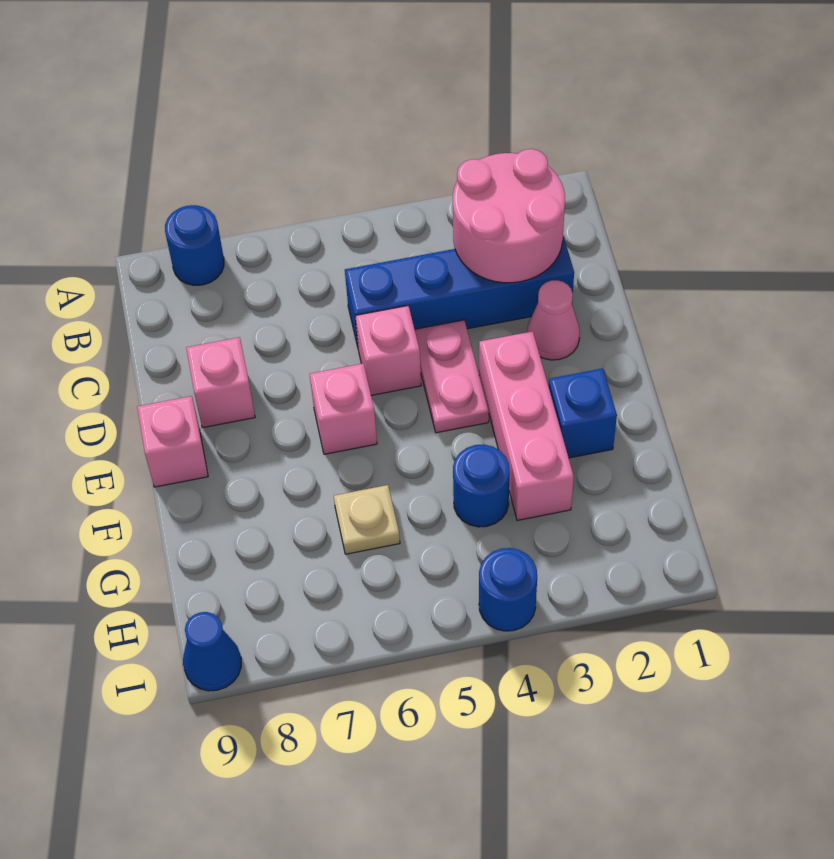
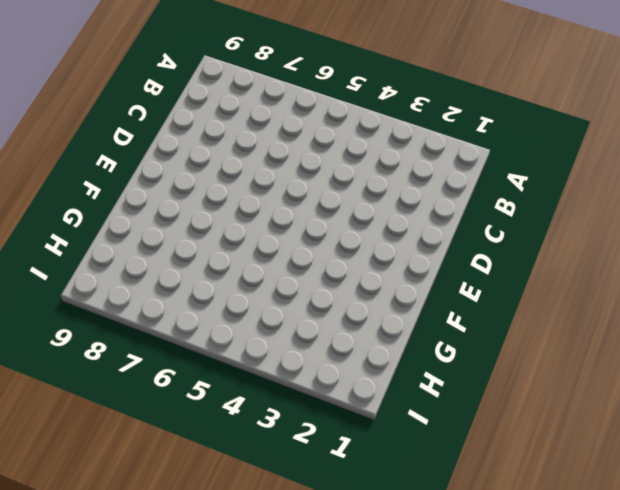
none -> blue 1x1 round brick [165,205,224,285]
none -> blue 1x4 brick [345,236,574,347]
none -> pink 1x1 cone [527,280,580,360]

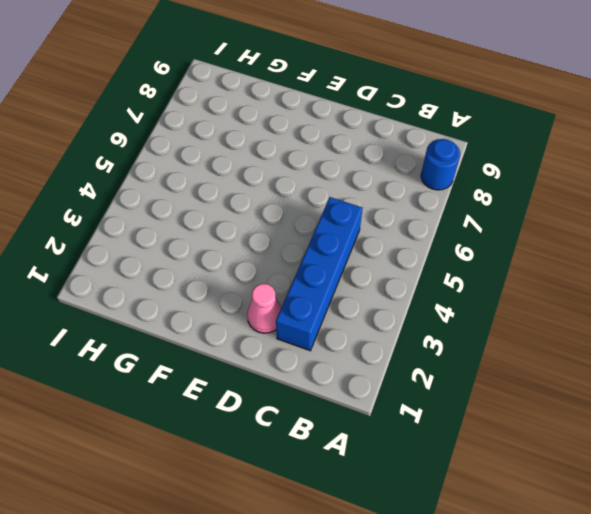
none -> pink 1x2 plate [415,320,489,433]
none -> pink 1x1 brick [355,306,421,395]
none -> pink 1x1 brick [186,337,255,428]

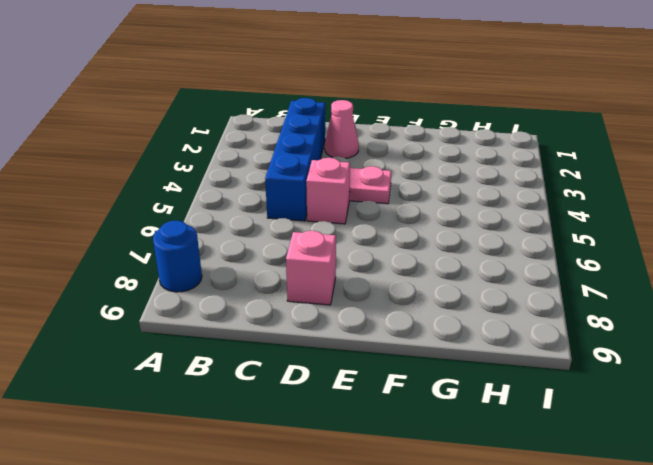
none -> pink 1x3 brick [479,331,574,520]
none -> pink 1x1 brick [310,364,377,454]
none -> pink 1x1 brick [137,396,208,487]

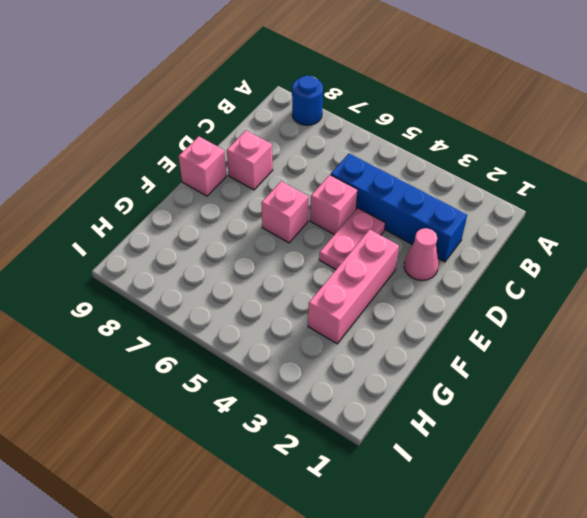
none -> blue 1x1 brick [549,368,617,458]
none -> blue 1x1 round brick [453,444,510,527]
none -> tan 1x1 plate [334,485,400,554]

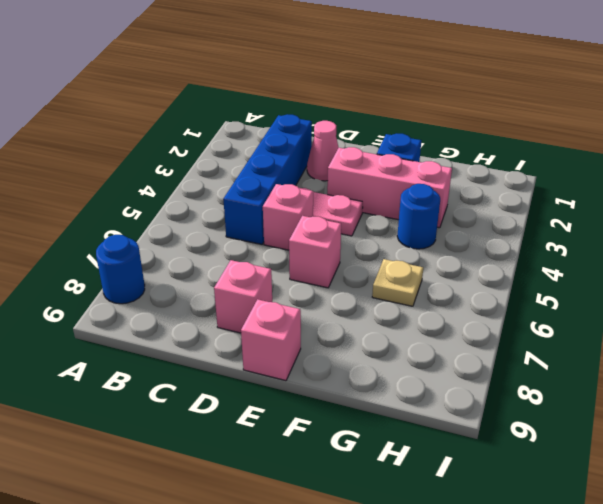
none -> blue 1x1 round brick [479,548,537,631]
none -> blue 1x1 cone [183,612,241,691]
none -> pink 2x2 round brick [453,149,565,283]

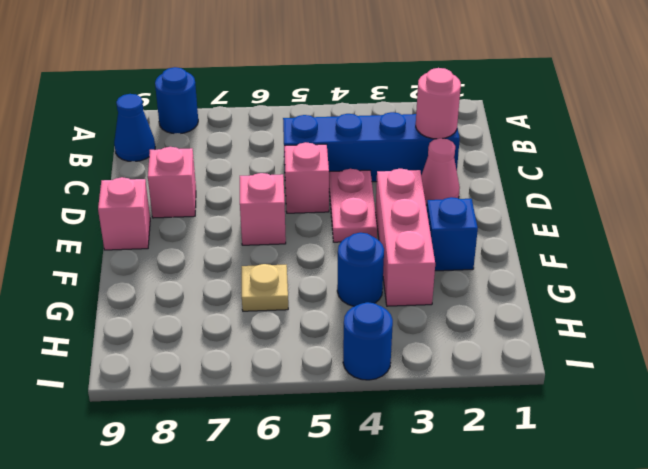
blue 1x1 cone [114,94,155,161] -> blue 1x1 cone moved to [183,612,241,691]
pink 1x1 round brick [416,68,461,139] -> pink 2x2 round brick [453,149,565,283]

